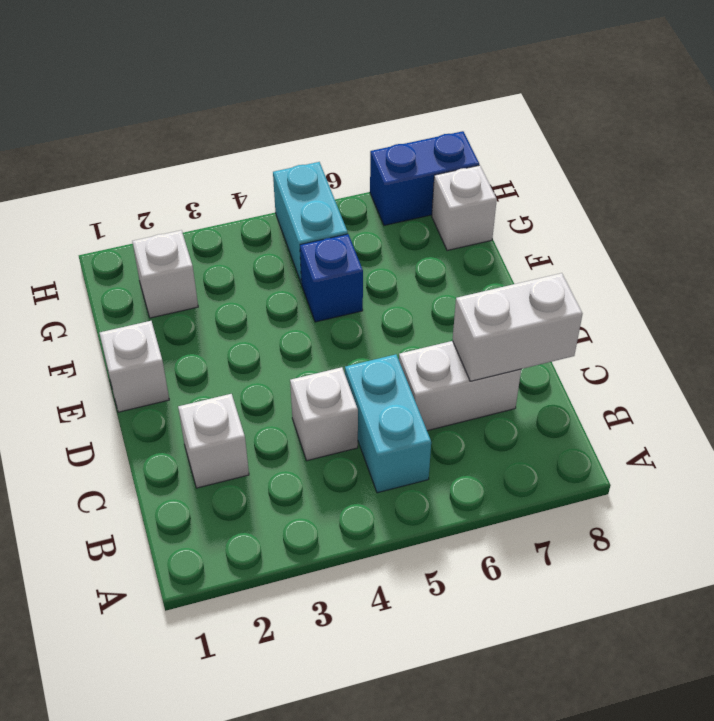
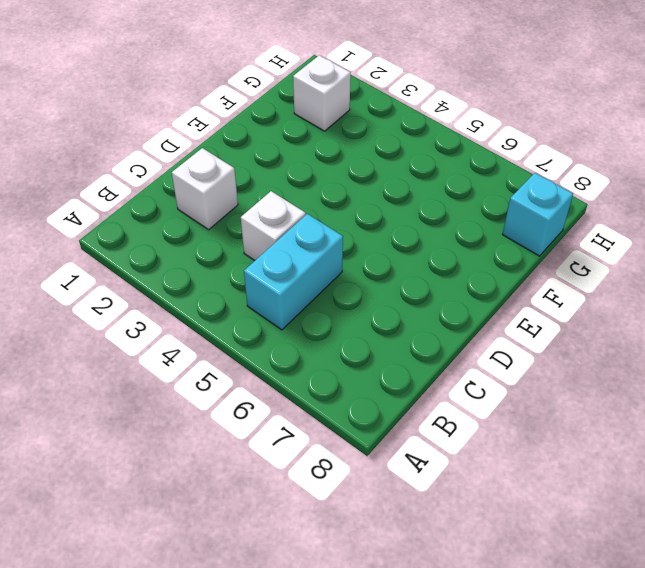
cyan 1x1 brick [503,173,573,256] -> white 1x1 brick [432,165,497,251]
none -> white 1x2 brick [399,341,521,431]
none -> white 1x1 brick [100,321,169,412]

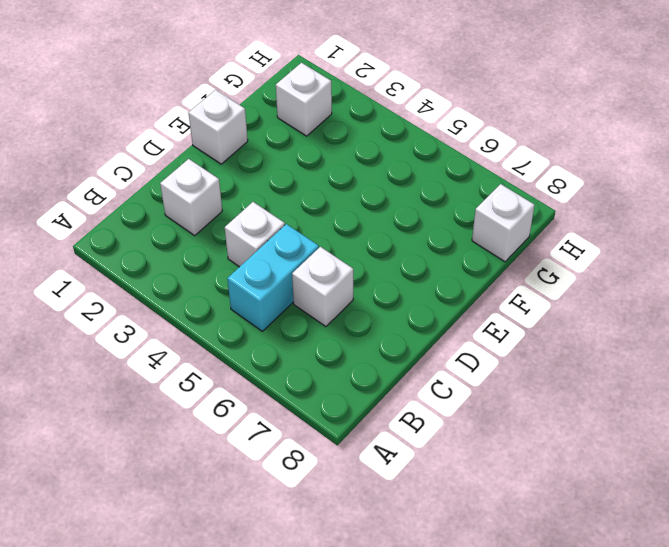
white 1x1 brick [292,247,353,327] -> white 1x2 brick [399,341,521,431]
none -> blue 1x1 brick [300,234,363,322]
none -> cyan 1x2 brick [273,162,348,284]

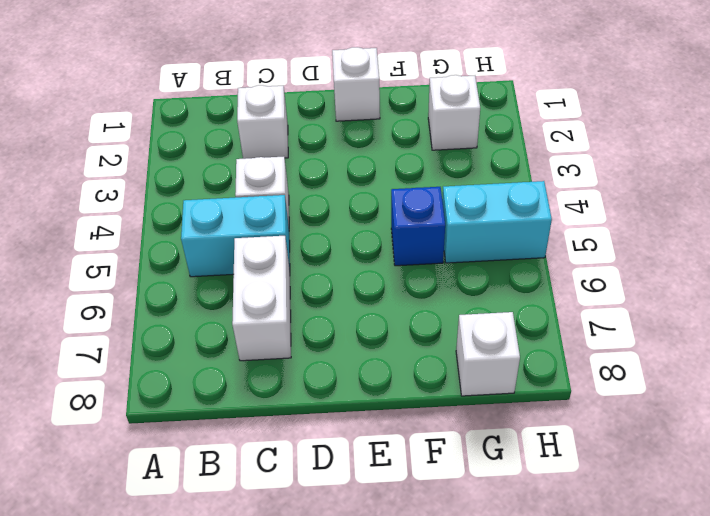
none -> blue 1x2 brick [370,131,479,225]
none -> white 1x2 brick [452,273,582,381]

